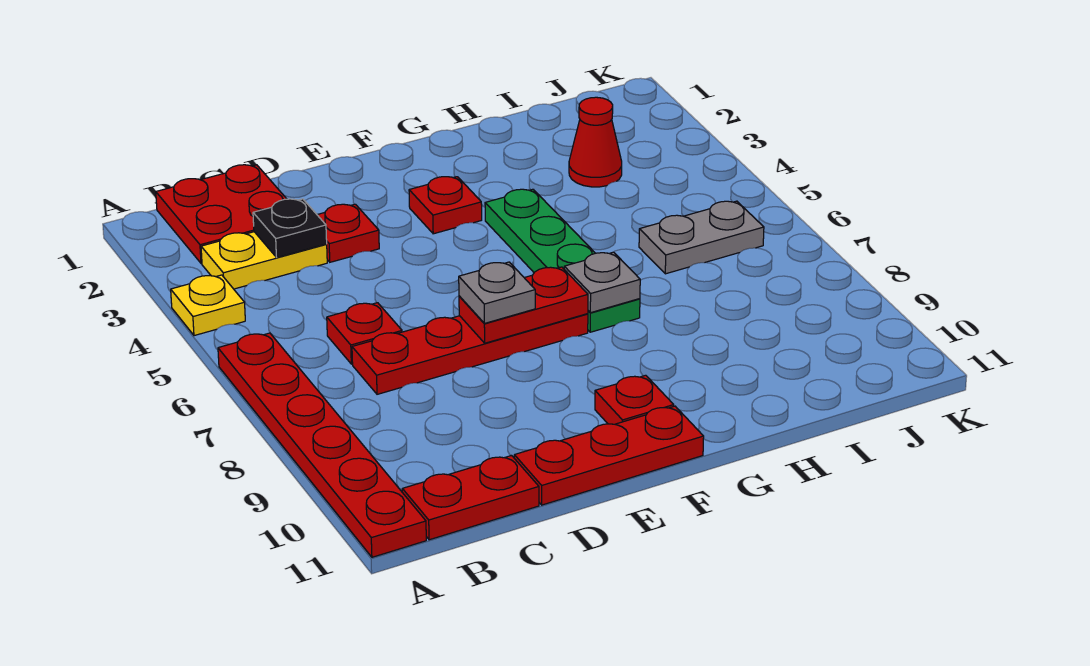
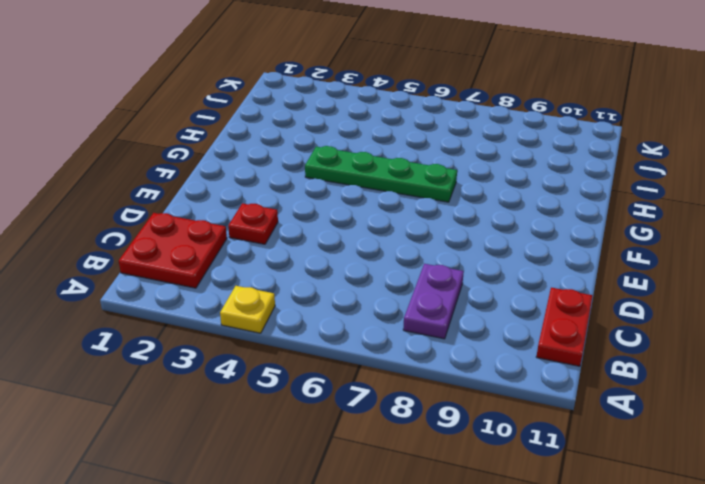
purple 1x2 plate [403,264,464,339] -> none
none -> red 1x6 plate [218,333,426,557]
none -> yellow 1x2 plate [201,232,327,289]
none -> red 1x1 plate [327,303,402,364]

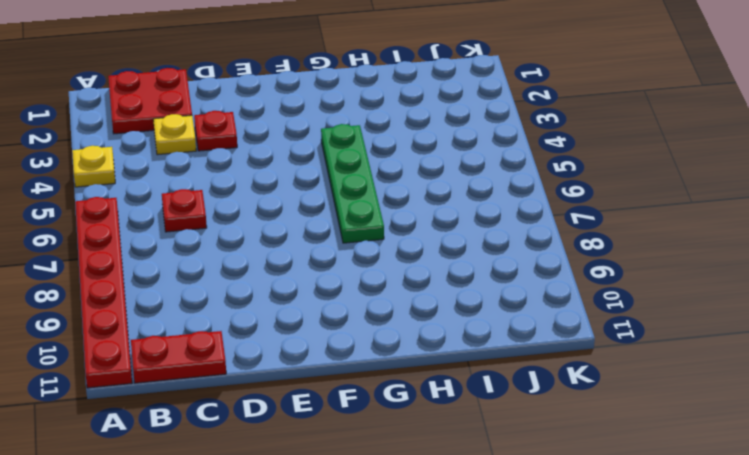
yellow 1x1 plate [153,114,196,155] -> yellow 1x2 plate [201,232,327,289]
none -> red 1x4 plate [352,314,588,394]
none -> red 1x3 plate [514,406,704,505]
none -> red 1x1 plate [409,177,482,234]

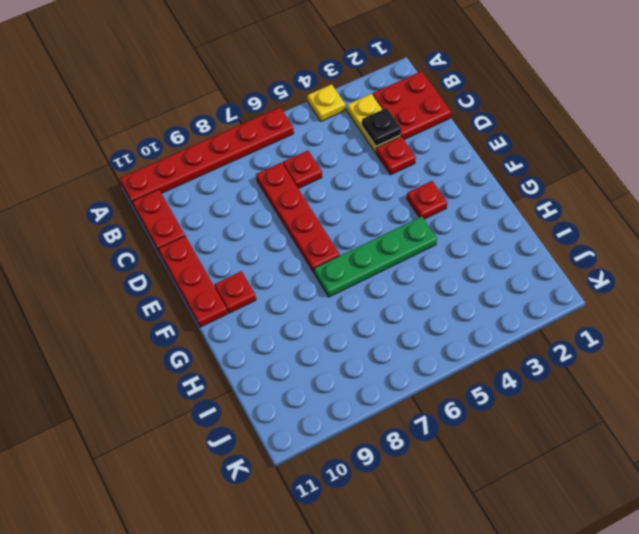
none -> red 1x1 cone [569,97,622,187]
none -> grey 1x2 plate [639,201,764,274]
none -> red 1x2 plate [459,267,588,343]

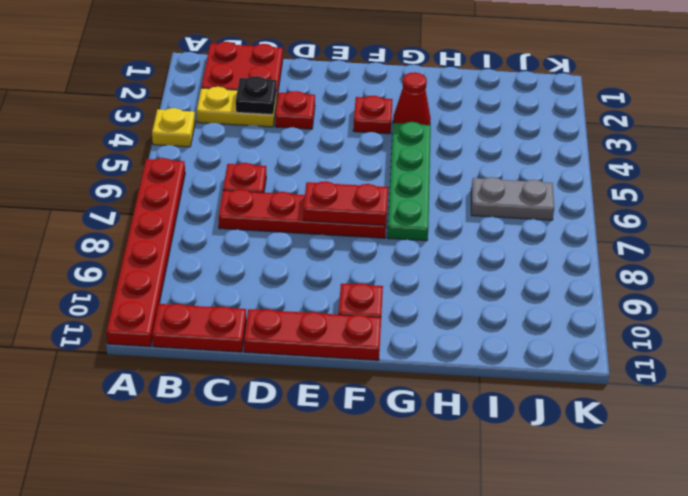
red 1x1 cone [393,72,431,125] -> red 1x1 cone moved to [569,97,622,187]
none -> grey 1x1 plate [564,252,640,313]
none -> grey 1x1 plate [459,262,535,323]

